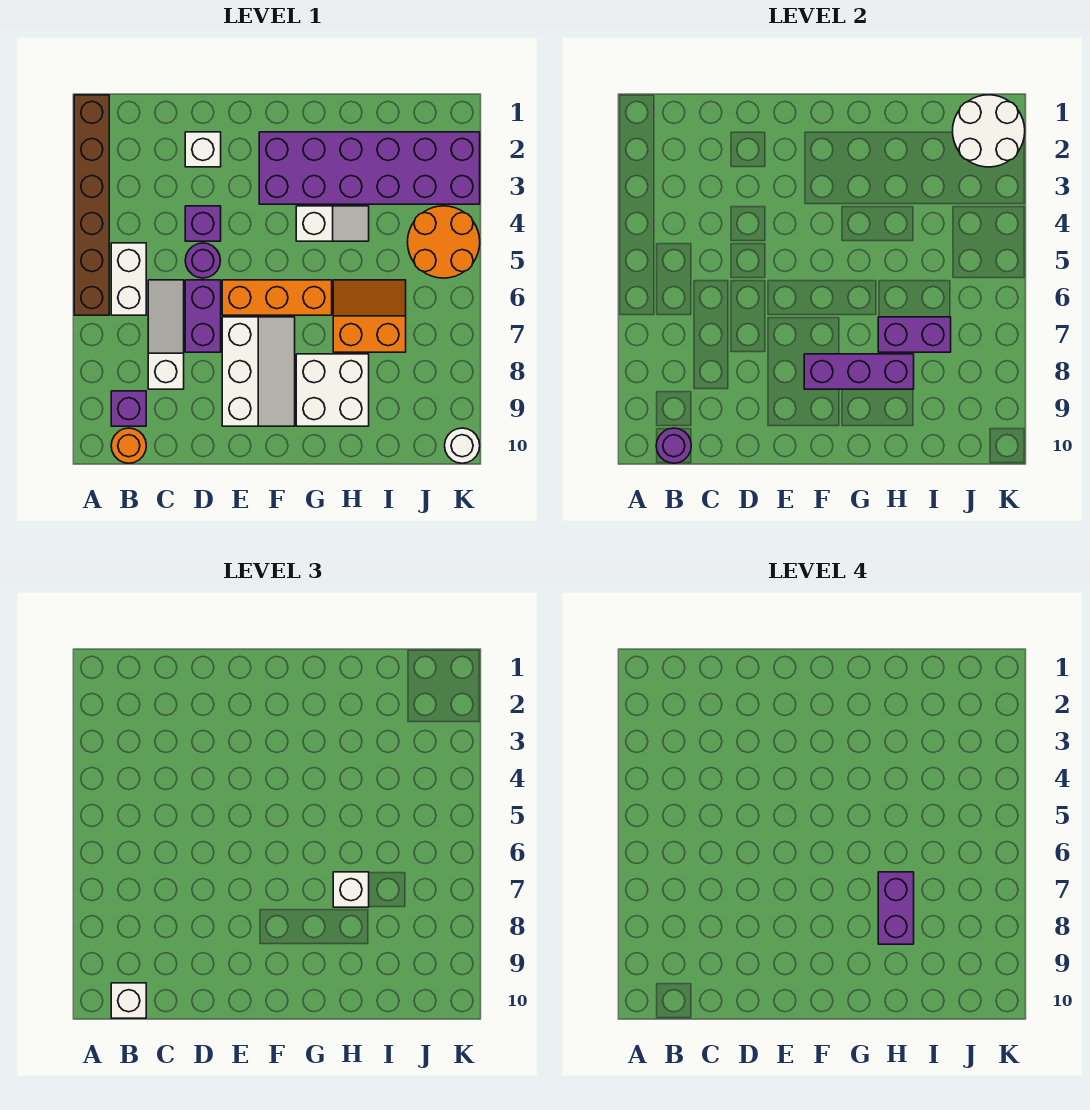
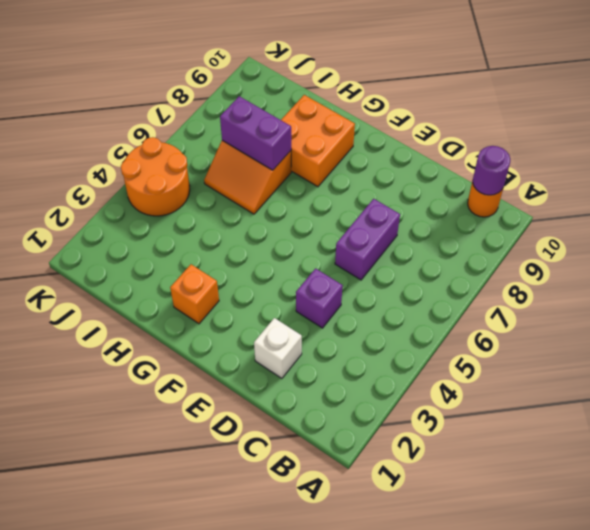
orange 1x1 brick [170,264,219,324] -> purple 2x6 brick [259,132,480,204]
orange 2x2 brick [281,95,355,187] -> white 2x2 brick [296,354,369,426]
none -> brown 1x6 brick [74,95,109,315]
none -> white 1x2 brick [111,243,146,315]
none -> purple 1x1 brick [111,391,146,426]

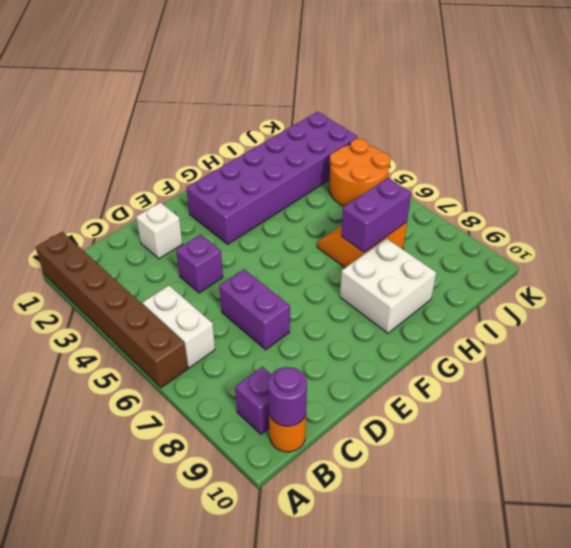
none -> white 1x3 slope [148,280,184,389]
none -> purple 1x1 round brick [185,243,221,278]
none -> orange 1x3 brick [222,280,332,315]

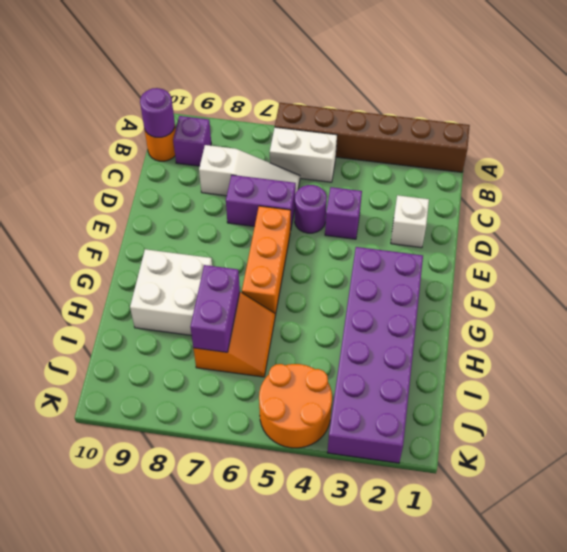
none -> white 2x3 slope [222,317,295,426]
none -> white 1x2 slope [296,206,369,241]
none -> white 1x1 round brick [445,428,480,463]

